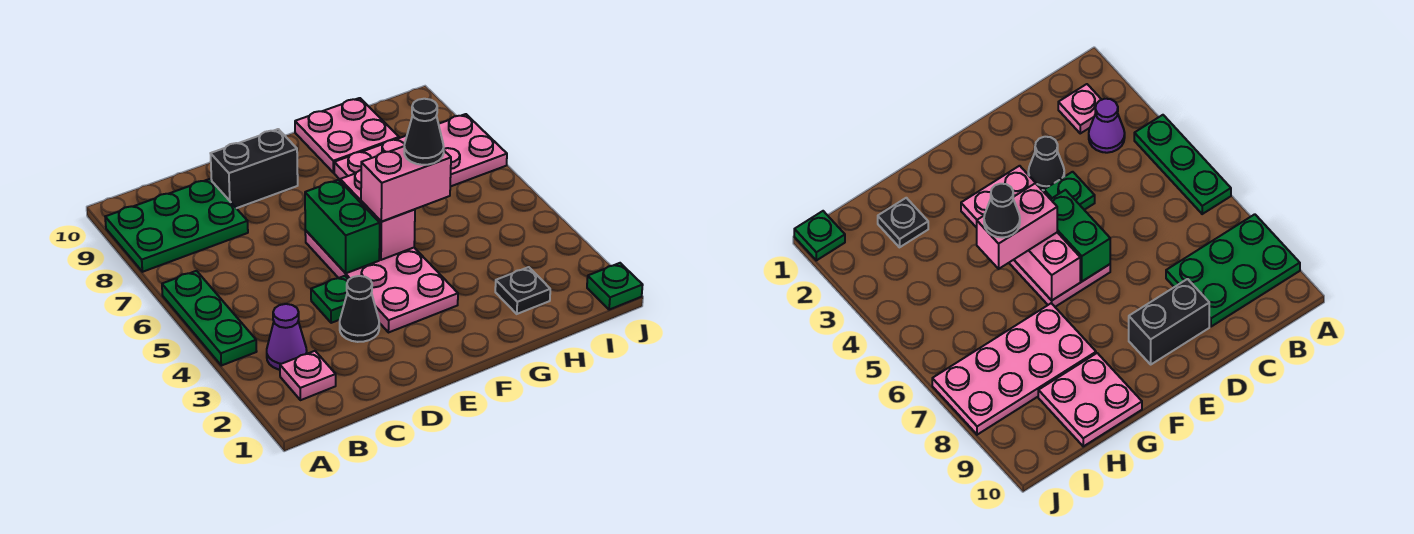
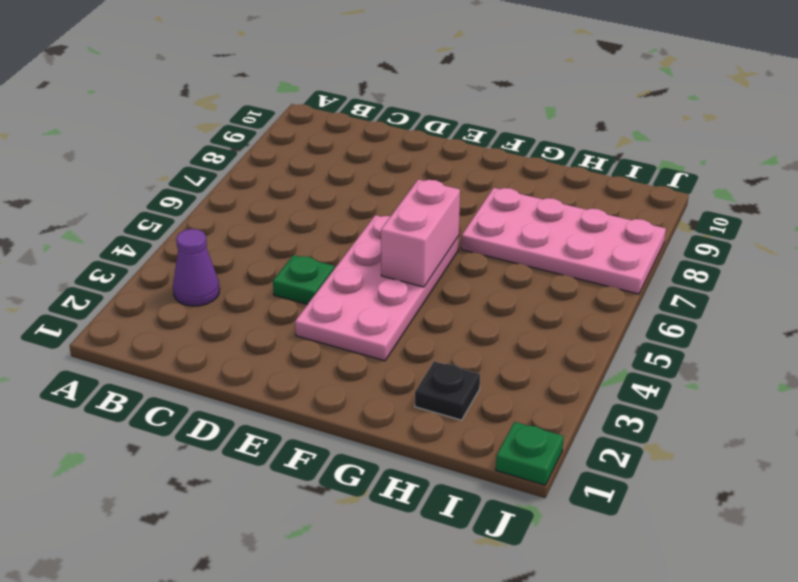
none -> green 1x3 plate [162,271,257,366]
none -> green 2x3 plate [105,179,248,272]
none -> pink 1x1 plate [280,351,336,400]

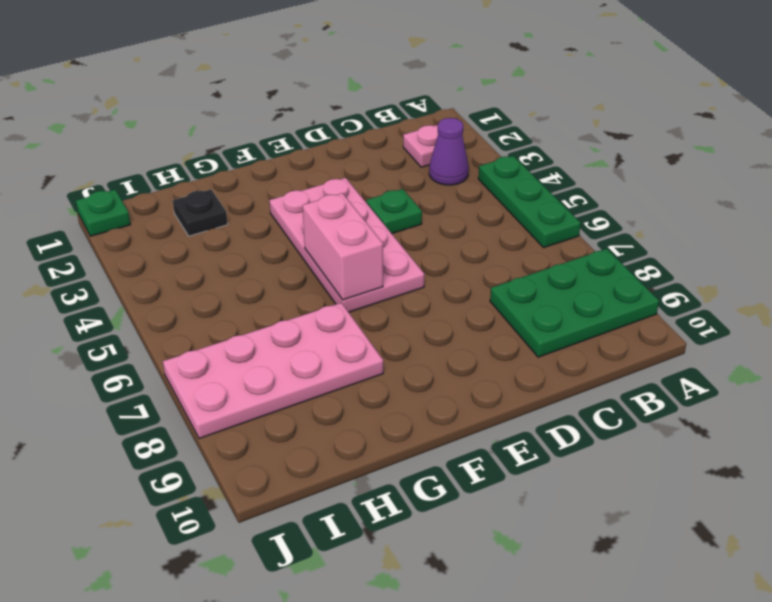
none -> black 1x1 cone [340,276,379,342]
none -> black 1x2 brick [210,129,298,208]
none -> pink 2x2 plate [295,98,399,173]

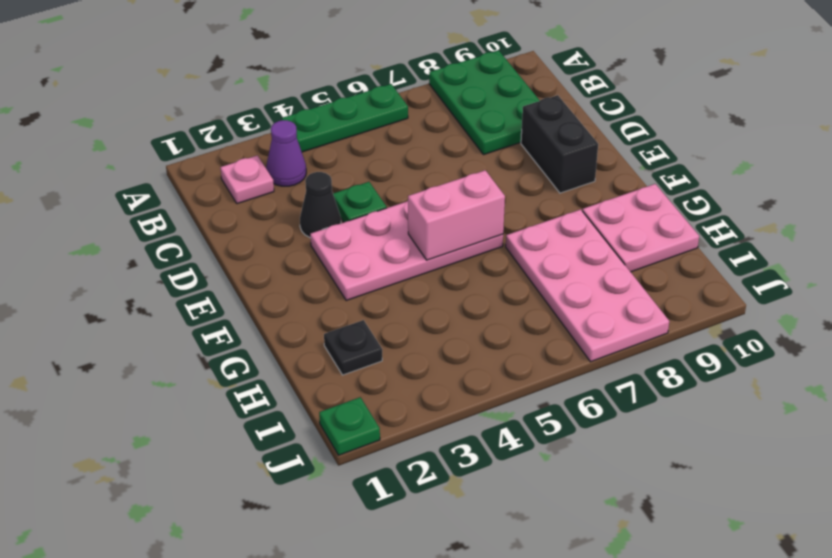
none -> green 1x2 brick [305,180,380,273]
none -> pink 1x2 brick [361,146,451,222]
none -> black 1x1 cone [404,99,444,165]

